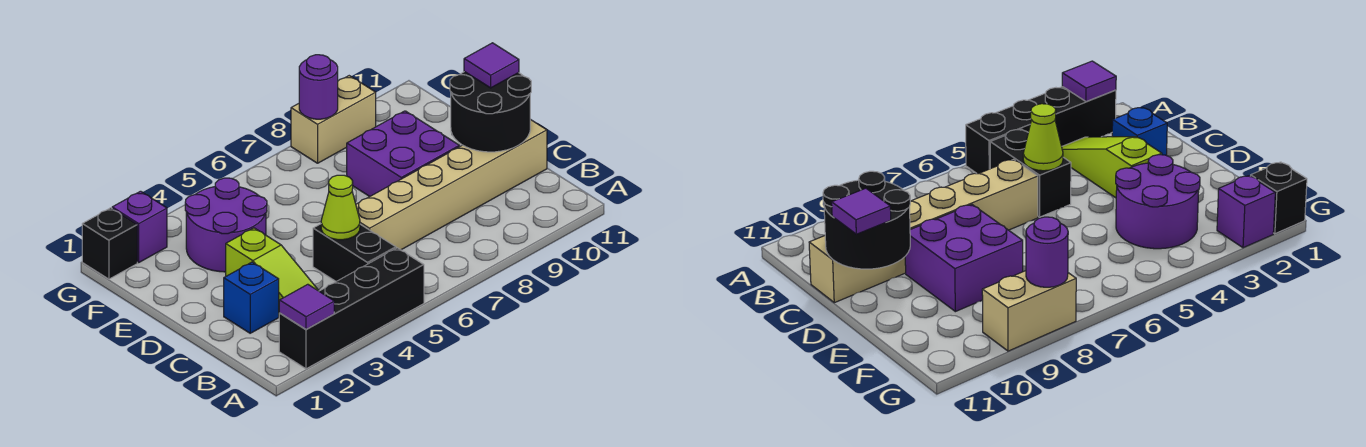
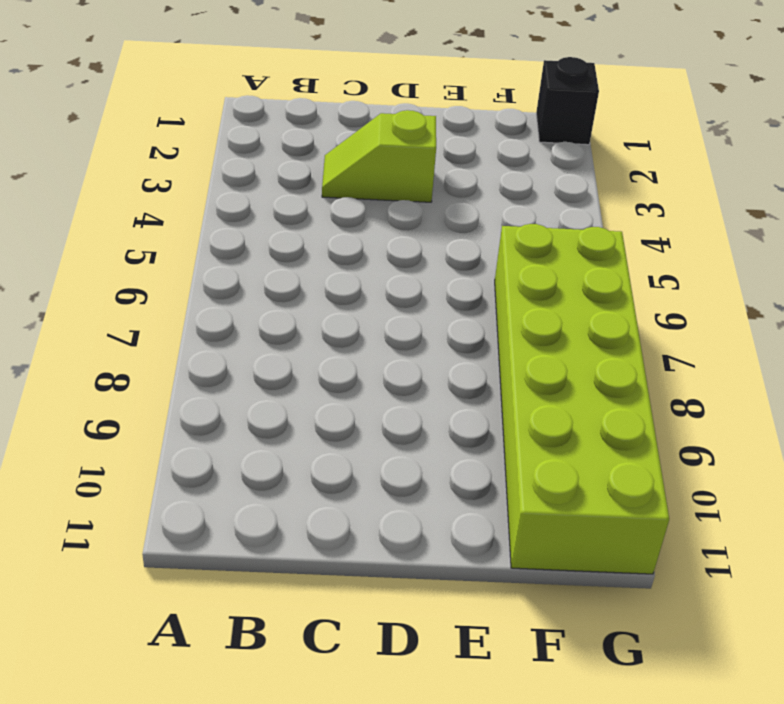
lime 1x2 slope [322,110,436,202] -> lime 1x3 slope [226,228,319,300]
lime 2x6 brick [495,224,669,574] -> tan 1x2 brick [291,76,376,163]
none -> black 1x4 brick [279,248,424,369]
none -> black 1x2 brick [313,224,396,281]
none -> blue 1x1 brick [224,262,279,333]

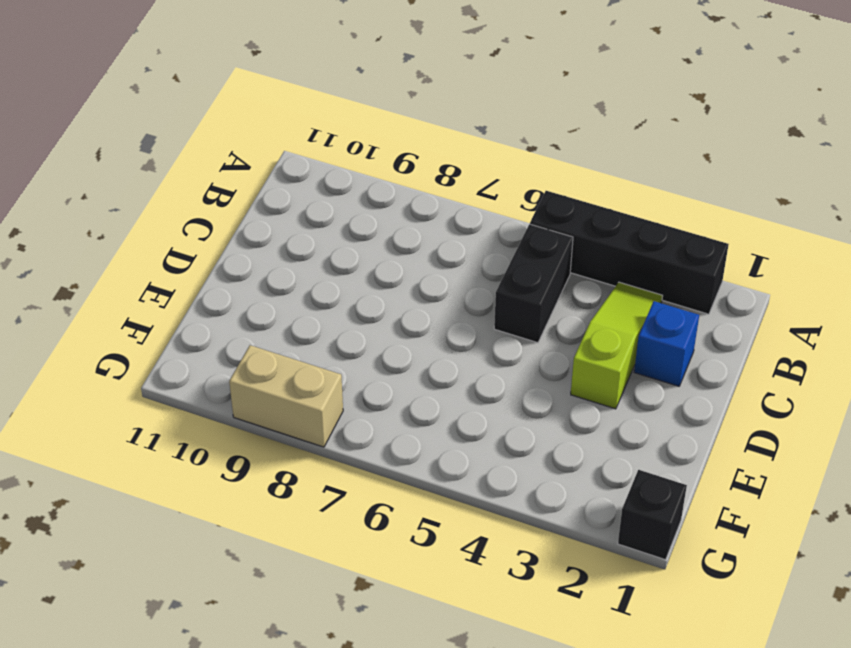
none -> tan 1x6 brick [356,119,547,250]
none -> purple 2x2 brick [347,111,459,197]
none -> purple 2x2 round brick [185,178,267,272]

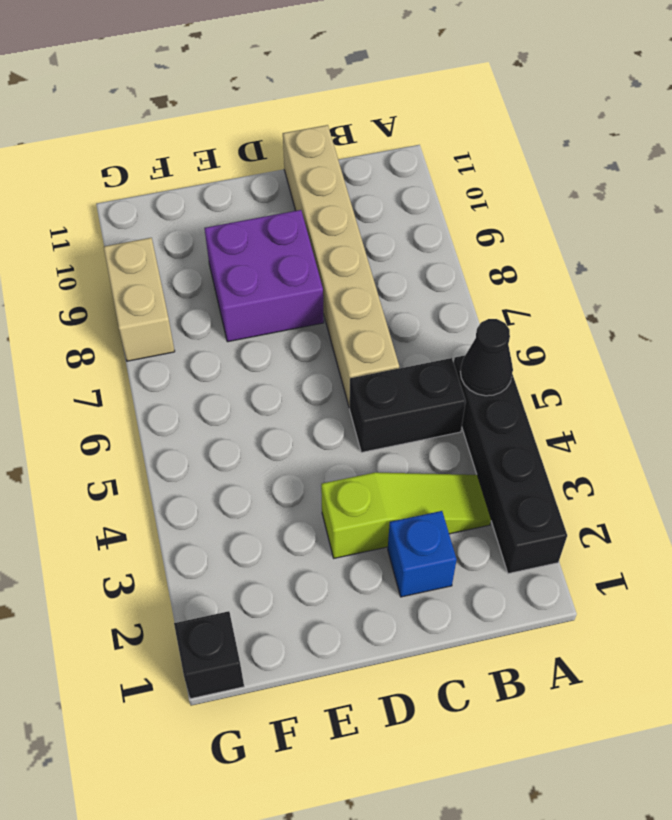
black 1x1 cone [460,319,513,396] -> none
none -> purple 2x2 round brick [185,178,267,272]
none -> purple 1x1 brick [112,191,167,262]
none -> purple 1x1 tile [279,284,334,329]

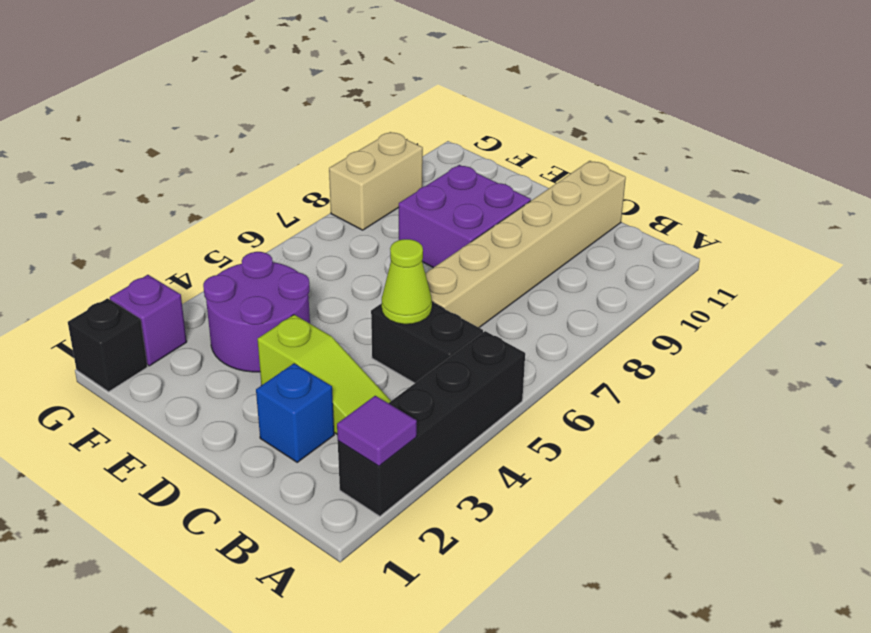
none -> black 2x2 round brick [450,72,531,152]
none -> purple 1x1 round brick [299,55,338,119]
none -> purple 1x1 tile [464,43,519,88]

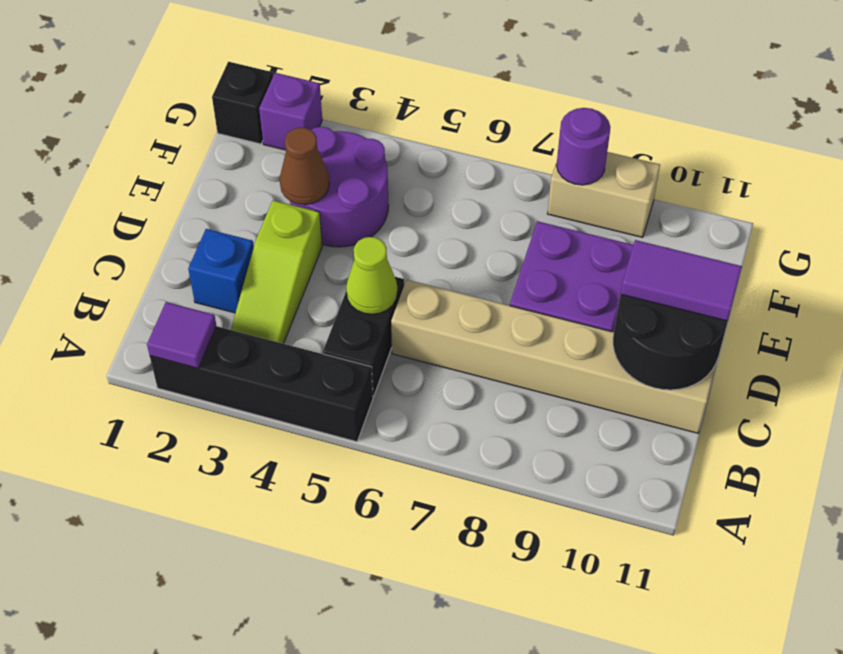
purple 1x2 tile [621,240,742,321] -> purple 1x1 tile [464,43,519,88]
brown 1x1 cone [280,128,329,205] -> none

